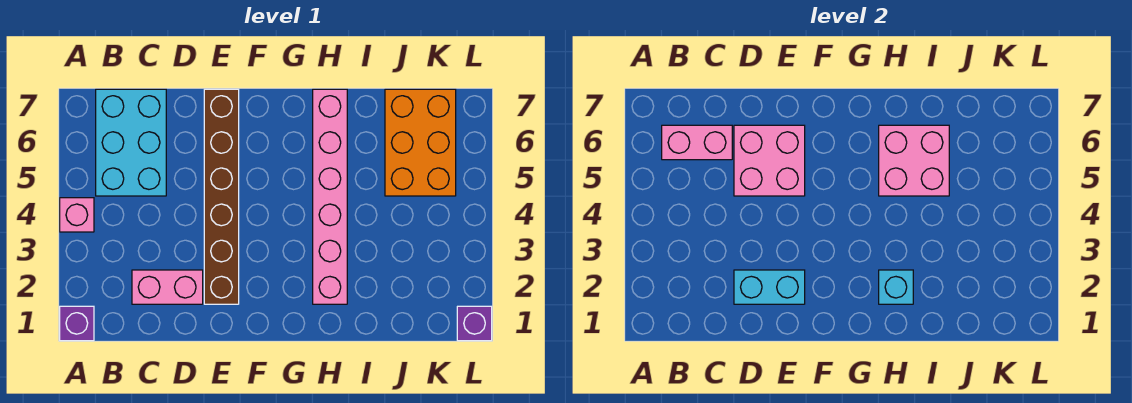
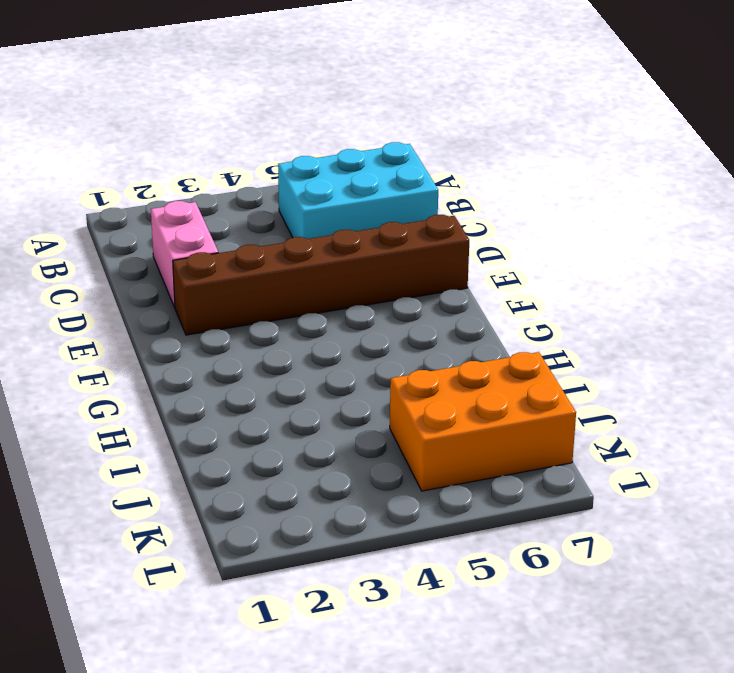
none -> purple 1x1 brick [60,306,94,341]
none -> pink 1x1 brick [60,198,94,232]
none -> pink 1x6 brick [313,89,347,304]

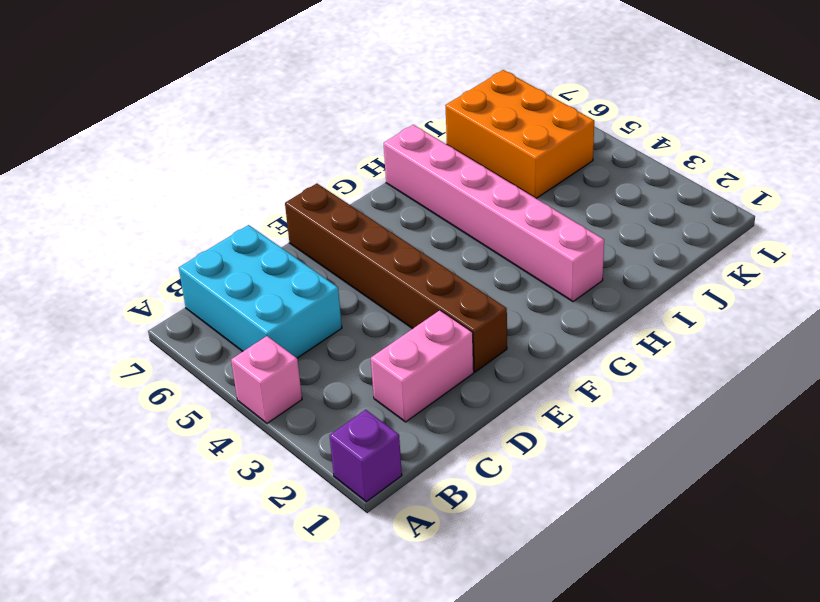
none -> purple 1x1 brick [457,306,492,341]
none -> pink 1x2 brick [662,125,732,160]
none -> cyan 1x2 brick [734,270,805,304]

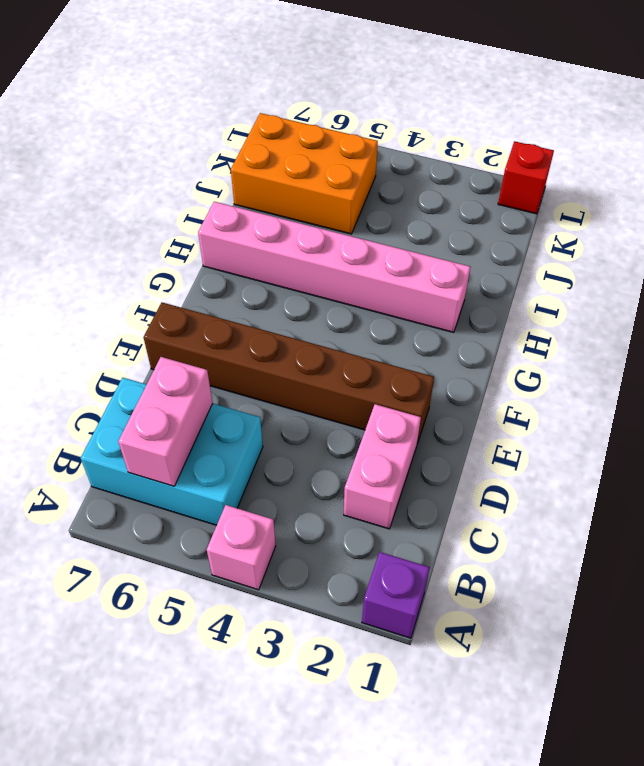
red 1x1 brick [498,141,554,214] -> purple 1x1 brick [457,306,492,341]
none -> cyan 1x2 brick [734,270,805,304]
none -> pink 2x2 brick [734,125,805,196]
none -> cyan 1x1 brick [879,270,913,304]

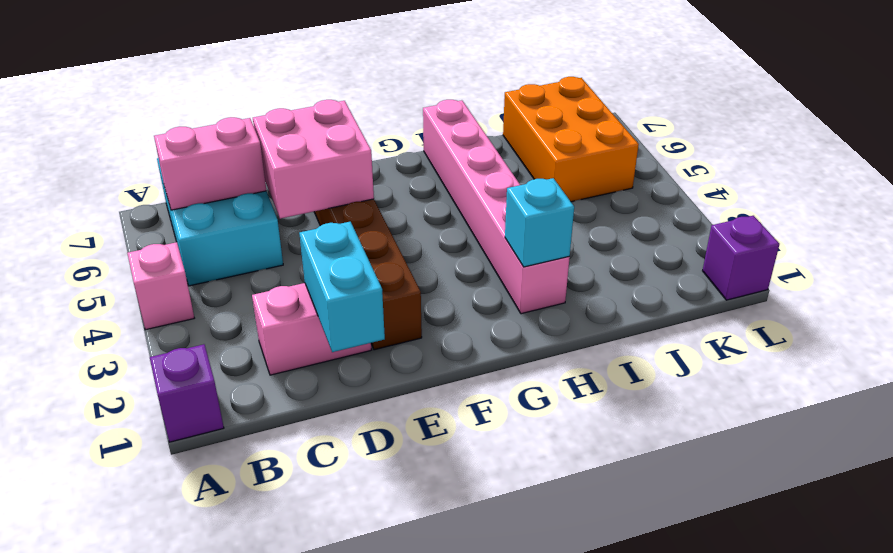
cyan 1x2 brick [299,222,385,352] -> cyan 1x2 brick turned to [734,270,805,304]
none -> pink 2x2 brick [879,125,949,196]

